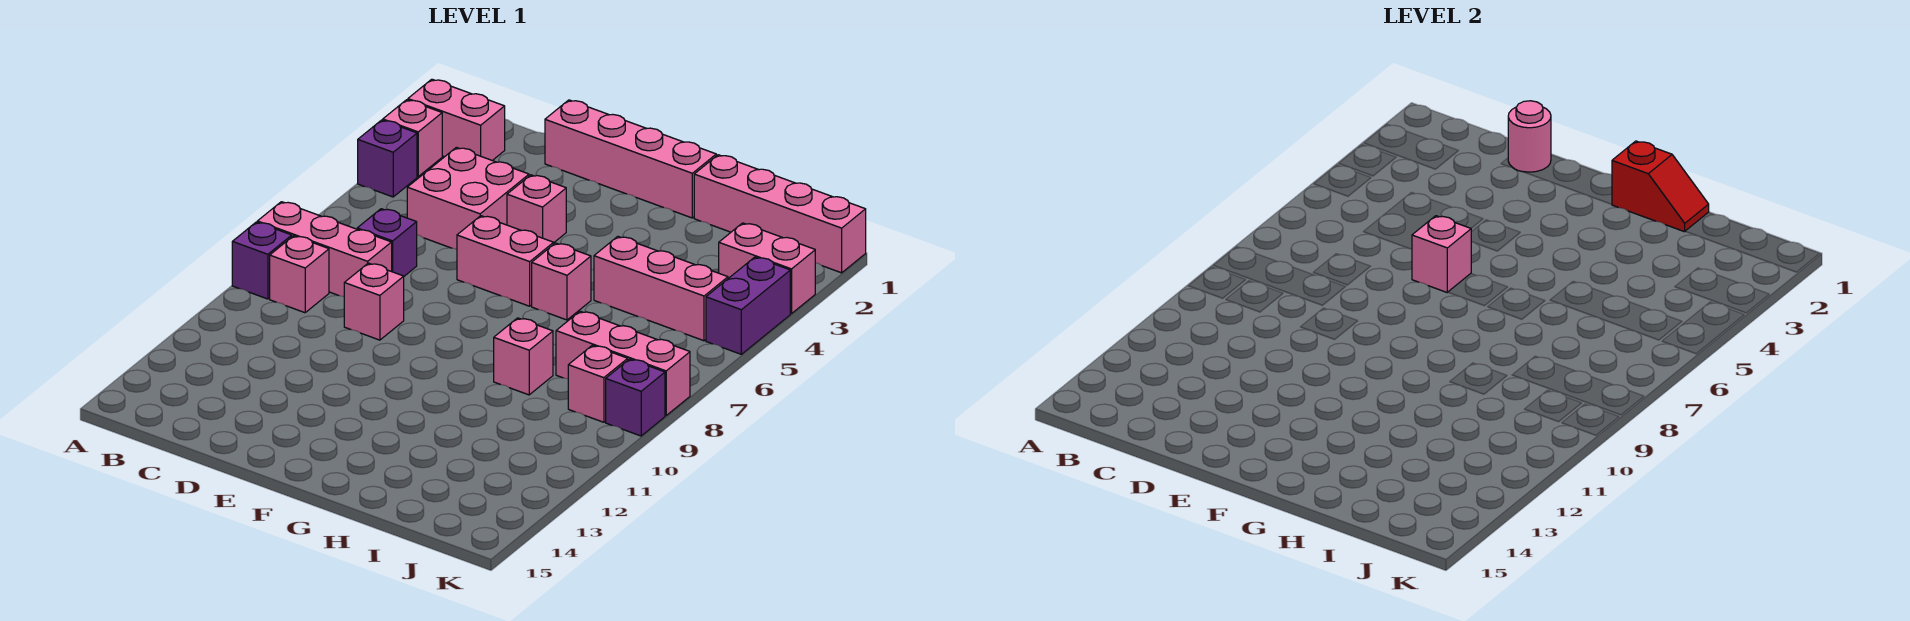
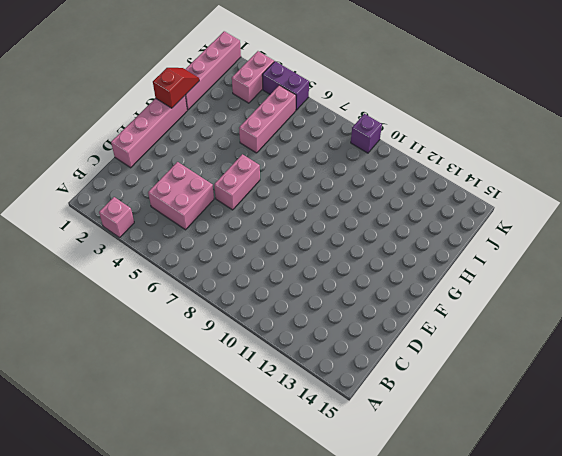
none -> pink 1x2 brick [408,79,505,161]
none -> purple 1x1 brick [358,120,417,197]
none -> pink 1x3 brick [257,202,392,297]

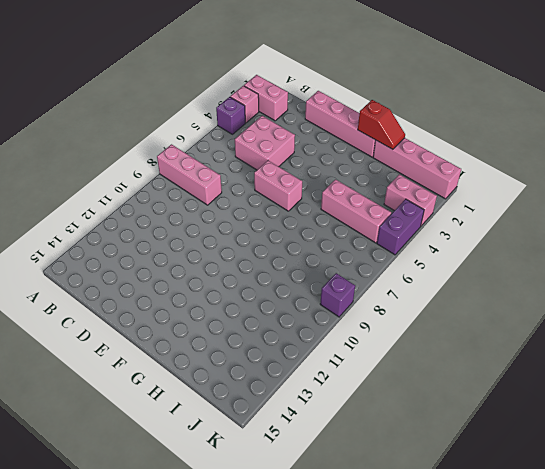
none -> purple 1x1 brick [232,222,292,299]
none -> pink 1x1 brick [270,236,329,313]
none -> purple 1x1 brick [357,209,417,276]

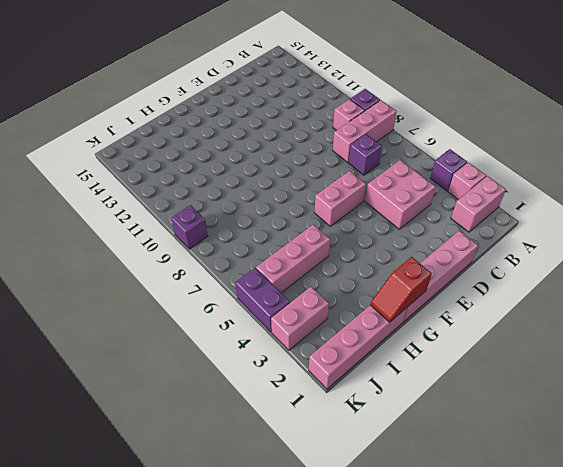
none -> pink 1x1 brick [344,263,404,340]
none -> pink 1x1 brick [507,175,566,242]
none -> pink 1x1 brick [532,243,591,320]

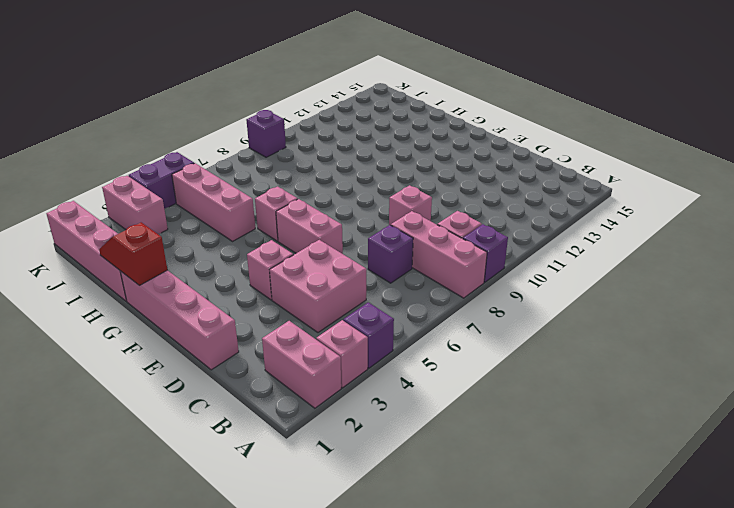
none -> pink 1x1 brick [494,318,553,395]
none -> pink 1x3 brick [556,311,690,415]
none -> pink 1x1 brick [568,345,628,422]

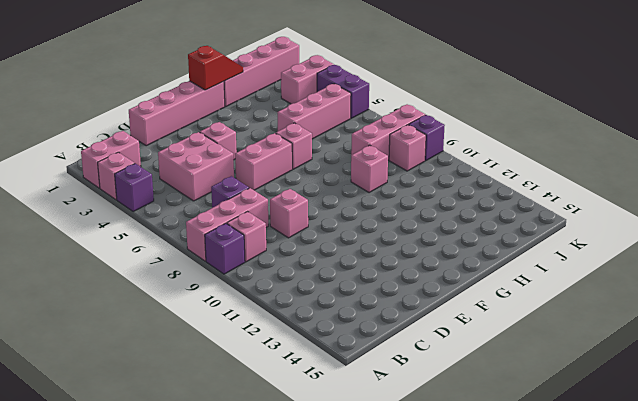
none -> pink 1x1 round brick [1508,101,1551,172]
none -> pink 1x1 brick [1412,216,1471,292]

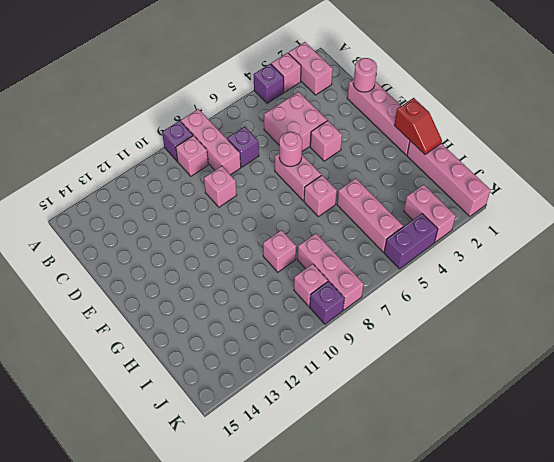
pink 1x1 round brick [279,132,302,166] -> pink 1x1 brick [1412,216,1471,292]

